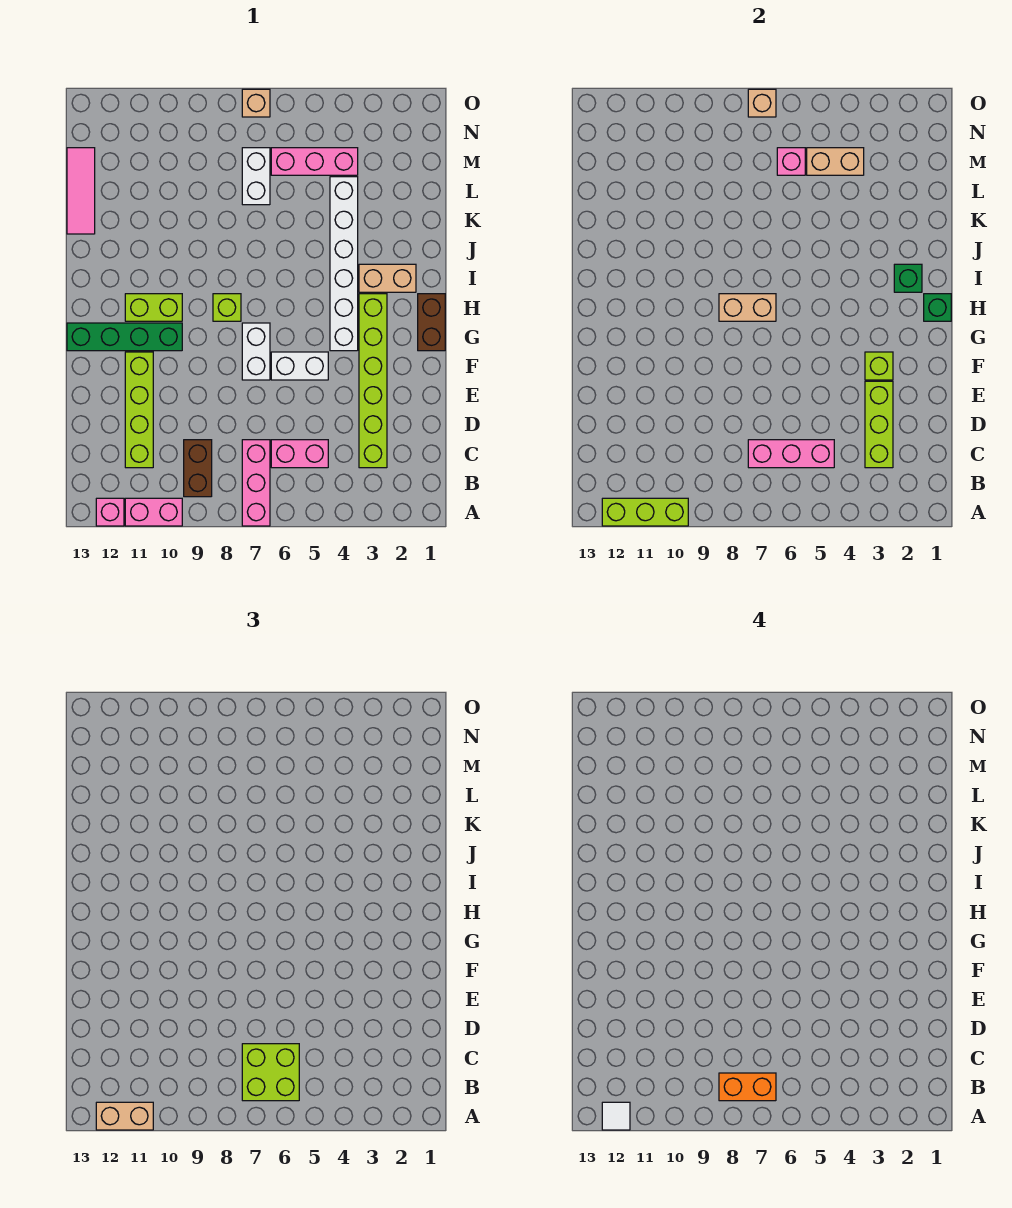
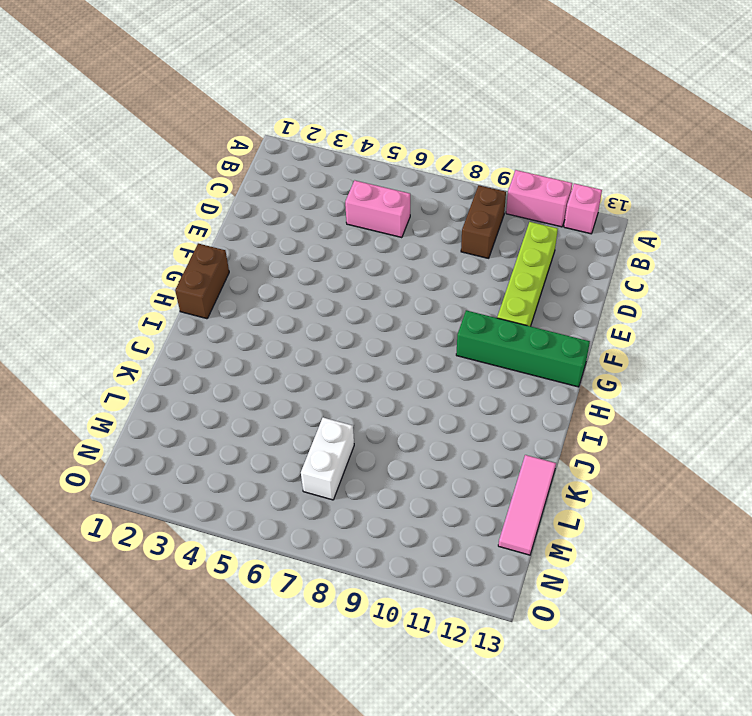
none -> pink 1x3 brick [242,440,270,526]
none -> lime 1x6 brick [359,294,387,468]
none -> white 1x2 brick [271,352,328,380]
none -> white 1x2 brick [242,323,270,380]

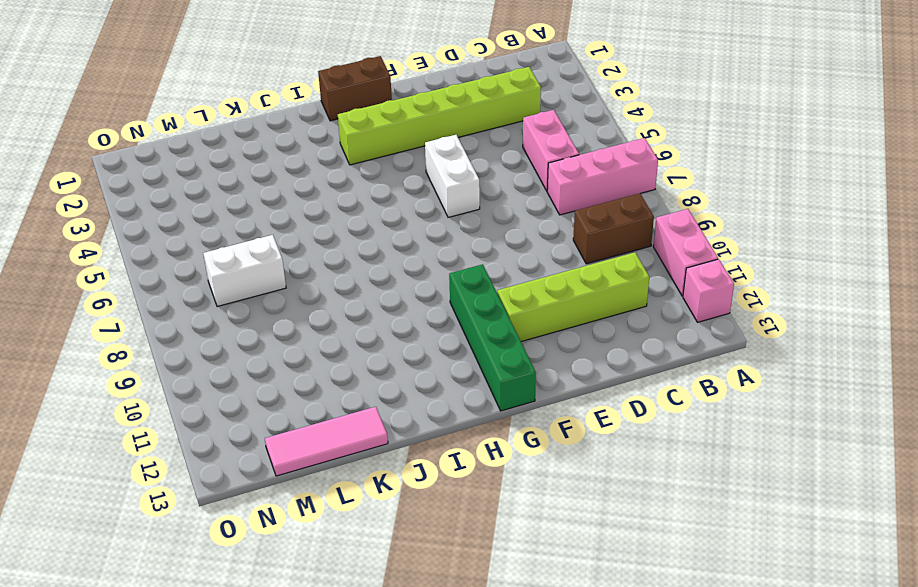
none -> white 1x2 brick [242,323,270,380]
none -> white 1x6 brick [330,177,358,351]
none -> lime 1x1 brick [213,294,241,321]
none -> lime 1x2 brick [125,294,182,321]

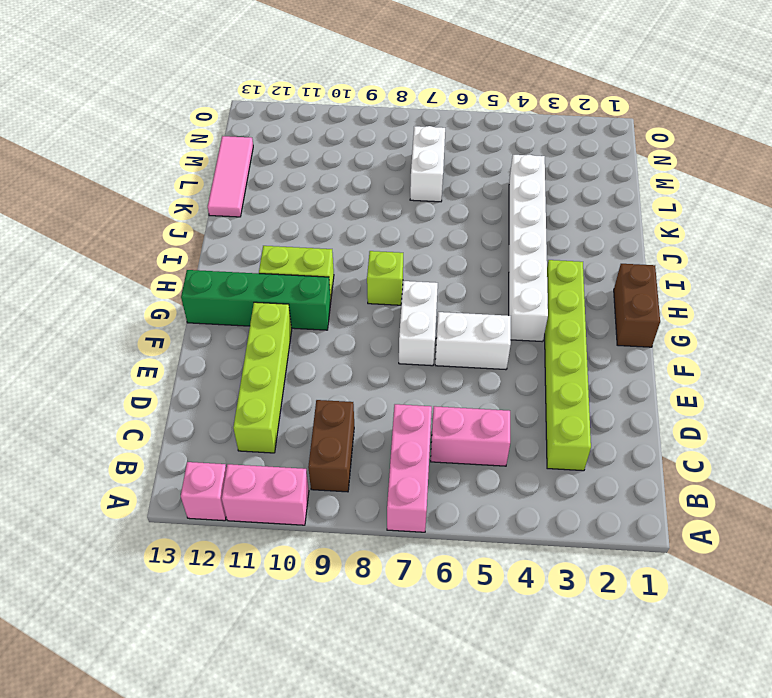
none -> tan 1x2 brick [359,264,416,292]
none -> pink 1x3 brick [271,148,358,175]
none -> tan 1x1 brick [242,89,270,117]
none -> lime 1x3 brick [602,498,688,526]

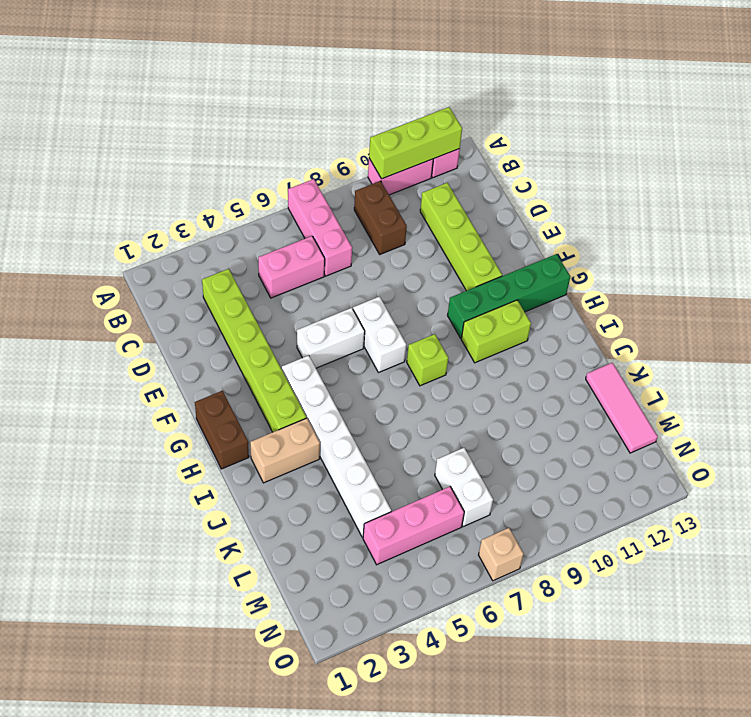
none -> lime 1x3 brick [865,381,893,468]
none -> pink 1x3 brick [748,440,834,468]
none -> lime 1x1 brick [865,352,893,380]
none -> green 1x1 brick [924,294,951,321]

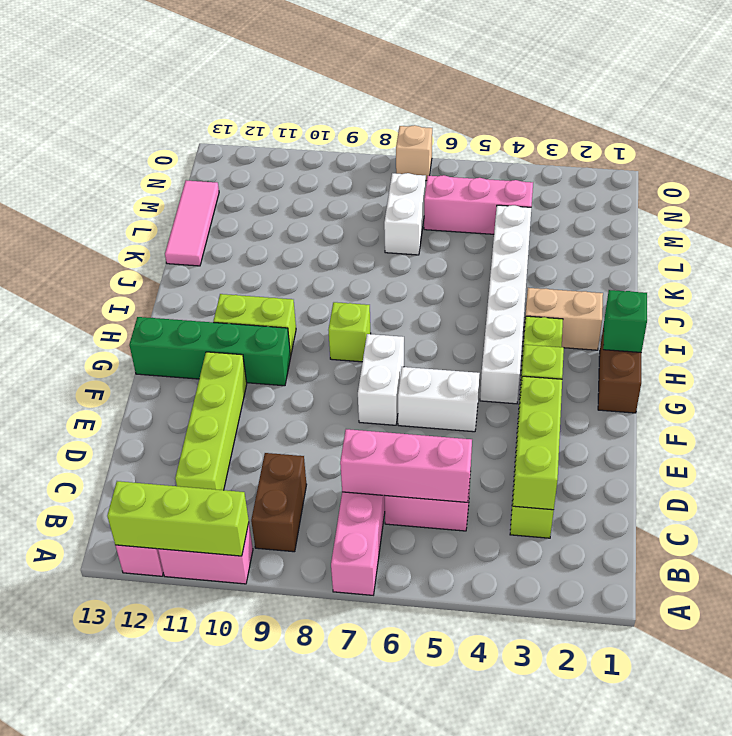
none -> tan 1x2 brick [719,294,776,321]
none -> green 1x1 brick [894,264,922,292]
none -> tan 1x2 brick [807,148,864,175]
none -> pink 1x1 brick [777,148,805,175]

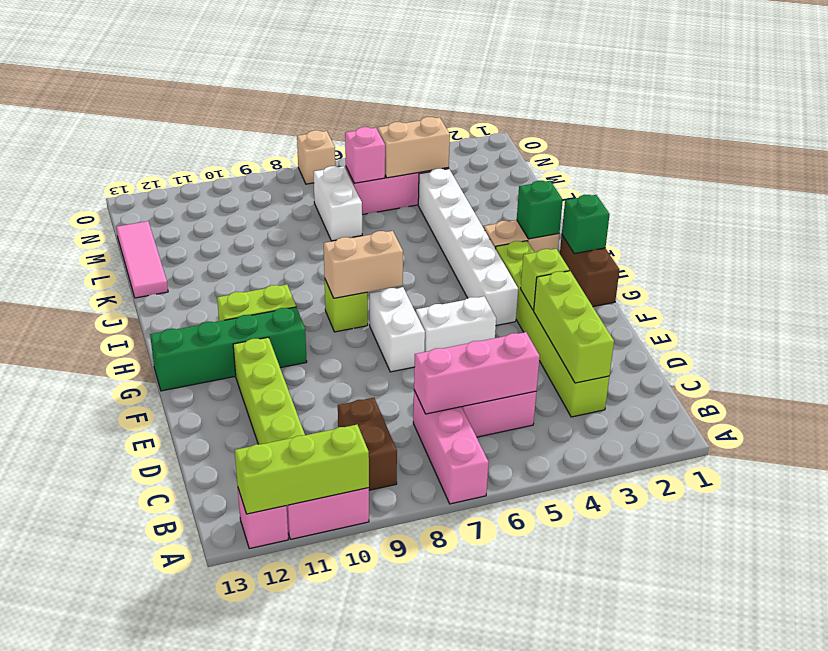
none -> tan 1x1 brick [748,89,776,117]
none -> tan 1x2 brick [96,1102,153,1130]
none -> lime 2x2 brick [242,1044,299,1101]
none -> white 1x1 tile [602,1102,630,1130]

